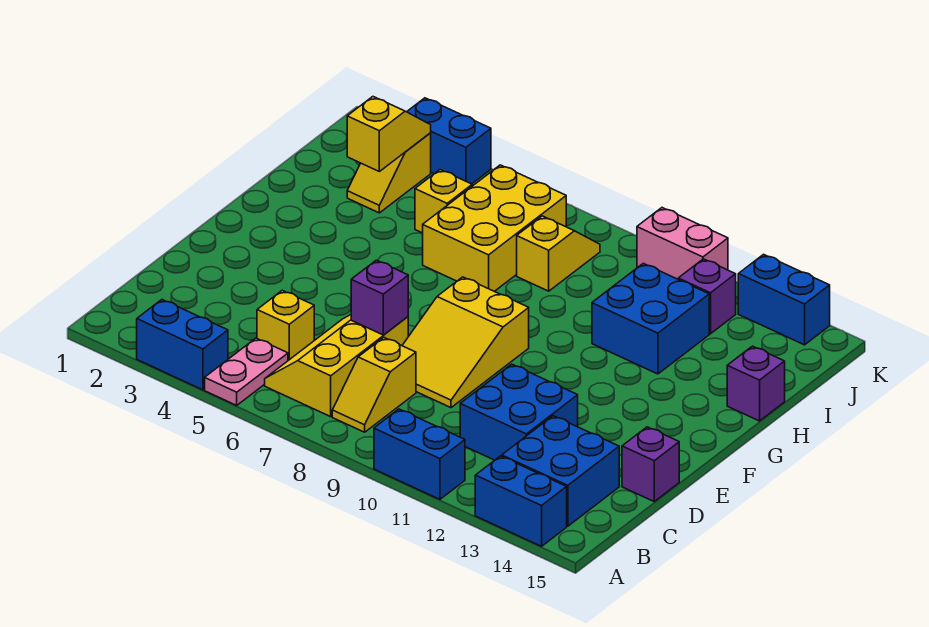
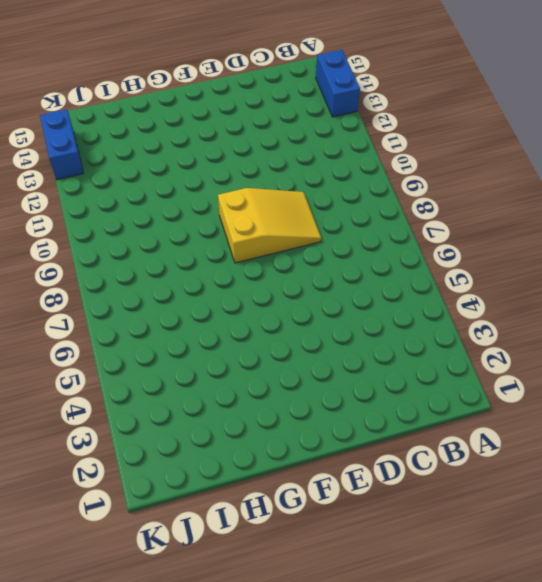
none -> blue 1x2 brick [137,300,228,390]
none -> pink 1x2 plate [205,338,288,405]
none -> blue 1x2 brick [374,409,465,499]

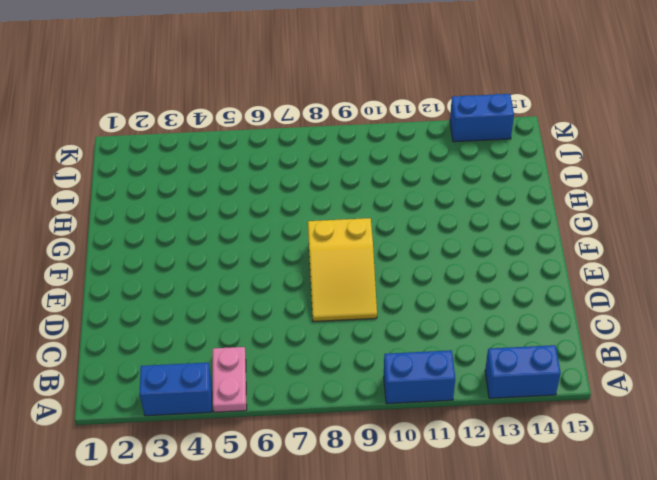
none -> yellow 2x3 slope [265,315,408,417]
none -> yellow 1x2 slope [332,338,416,432]
none -> blue 2x2 brick [502,416,619,526]

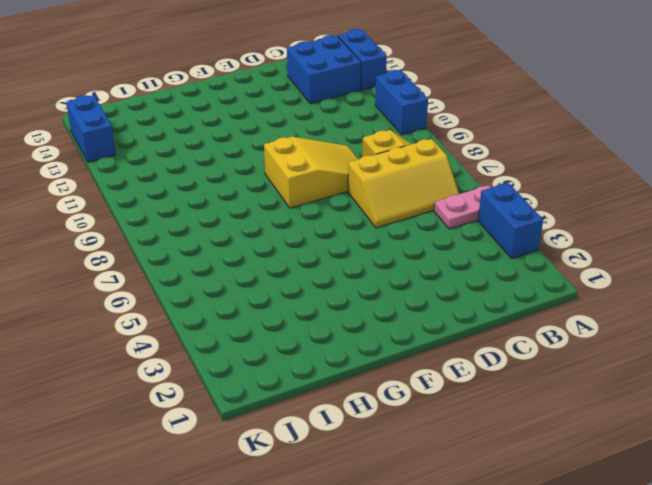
none -> yellow 1x1 brick [257,290,314,360]
none -> blue 2x2 brick [460,364,578,460]
none -> purple 1x1 brick [622,427,679,501]

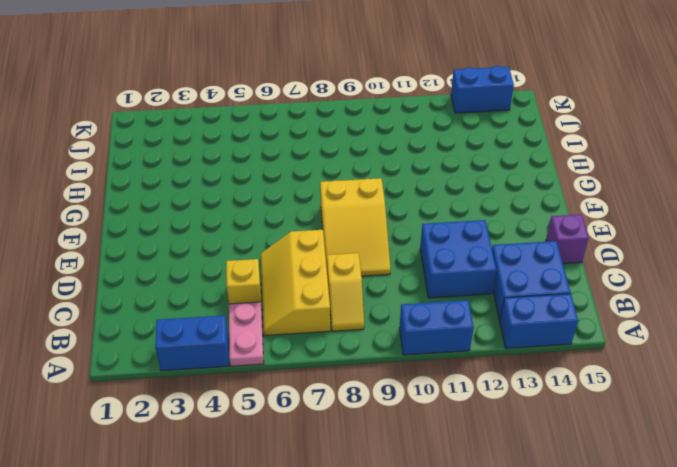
none -> yellow 2x3 brick [423,165,566,291]
none -> blue 2x2 brick [592,263,709,374]
none -> purple 1x1 brick [727,346,785,421]

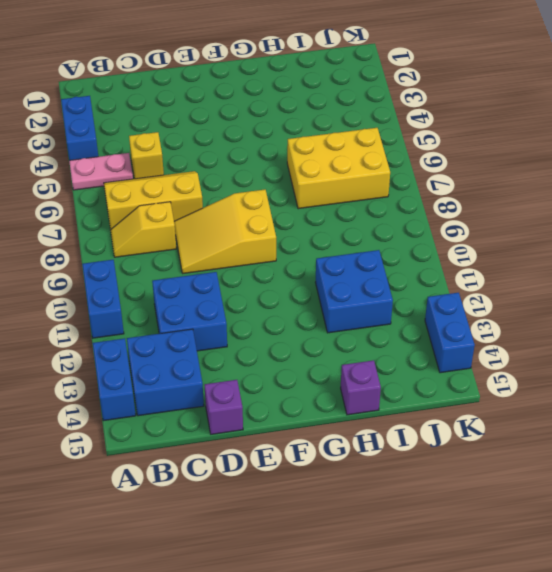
none -> yellow 1x2 slope [347,133,431,213]
none -> yellow 1x1 brick [415,170,472,233]
none -> yellow 1x2 slope [517,216,600,291]

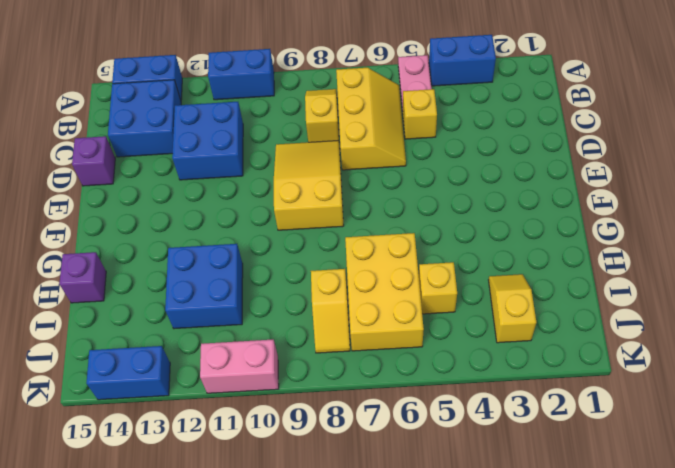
none -> purple 1x1 brick [678,259,736,334]
none -> blue 1x2 brick [407,98,491,184]
none -> purple 1x1 brick [351,260,408,335]

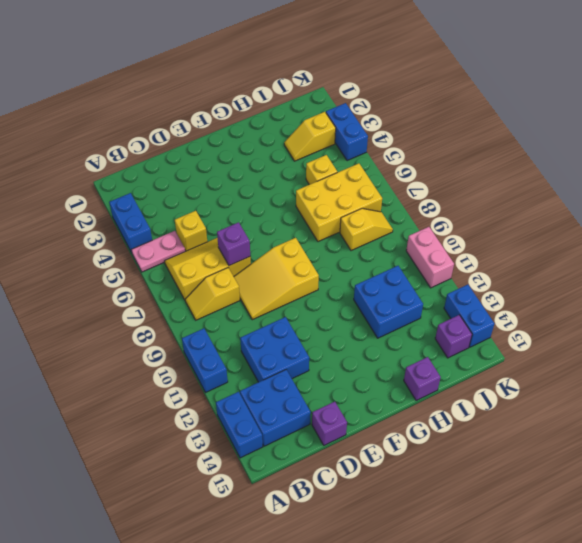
purple 1x1 brick [435,315,472,358] -> purple 1x1 brick moved to [678,259,736,334]
none -> yellow 1x2 slope [347,97,431,171]

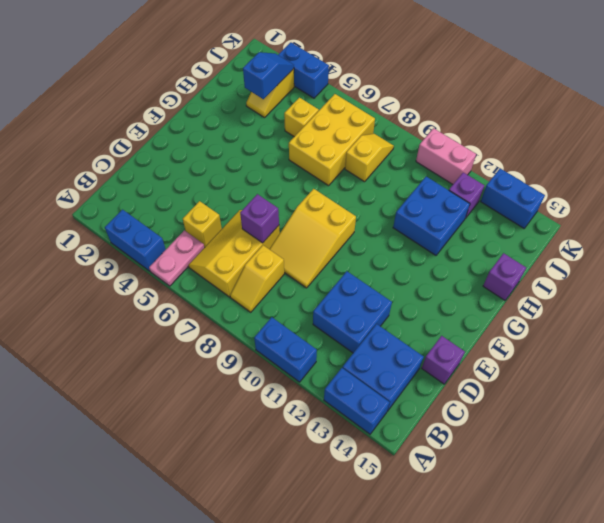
blue 1x2 slope [243,52,294,99] -> yellow 1x2 slope [347,97,431,171]

